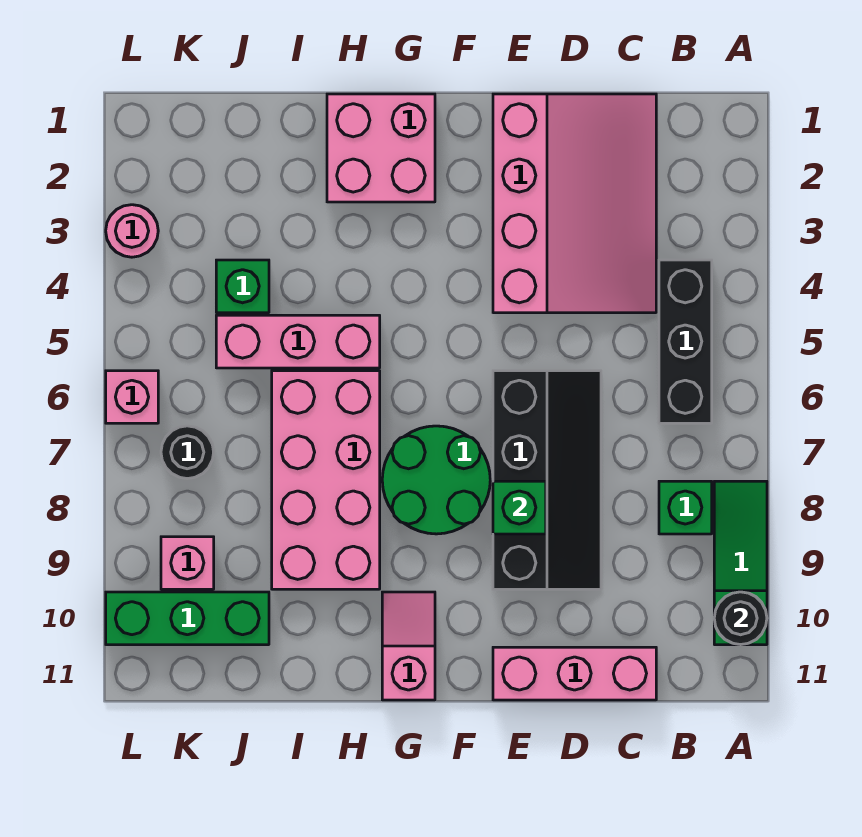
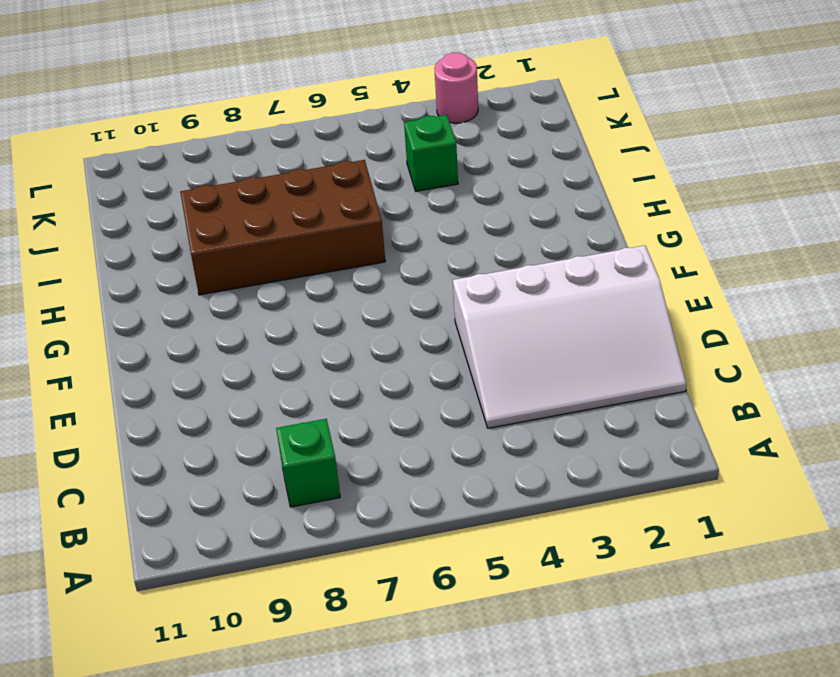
white 3x4 slope [453,245,686,428] -> pink 3x4 slope [493,94,656,313]
brown 2x4 brick [180,160,385,295] -> pink 2x4 brick [272,371,380,589]
none -> green 1x3 slope [714,481,767,645]
none -> black 1x3 brick [659,260,712,423]
none -> pink 1x3 brick [493,647,656,700]

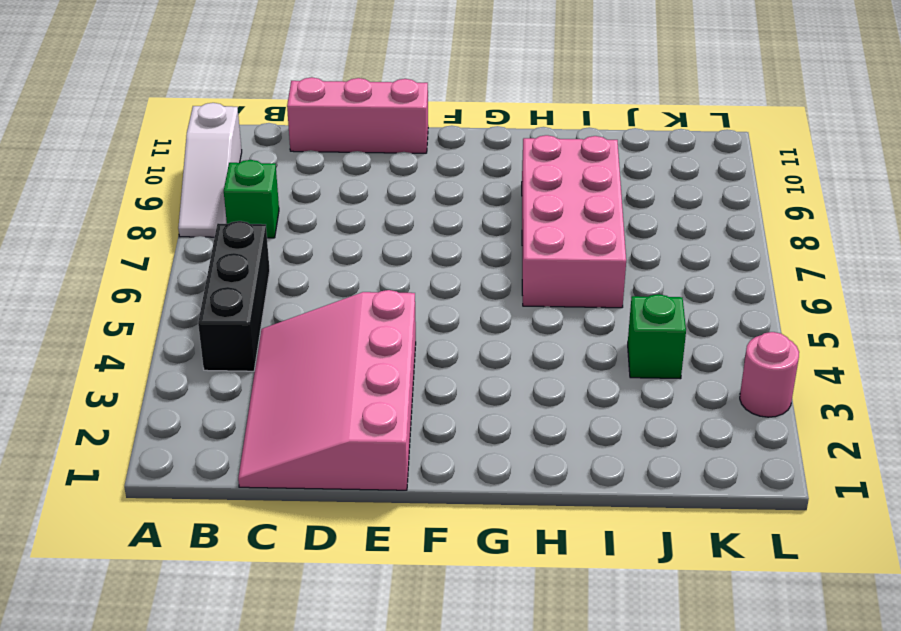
white 1x3 slope [178,103,242,237] -> green 1x3 slope [714,481,767,645]
none -> black 2x4 slope [493,371,601,589]
none -> green 2x2 round brick [382,426,490,534]
none -> pink 2x2 brick [327,94,435,202]

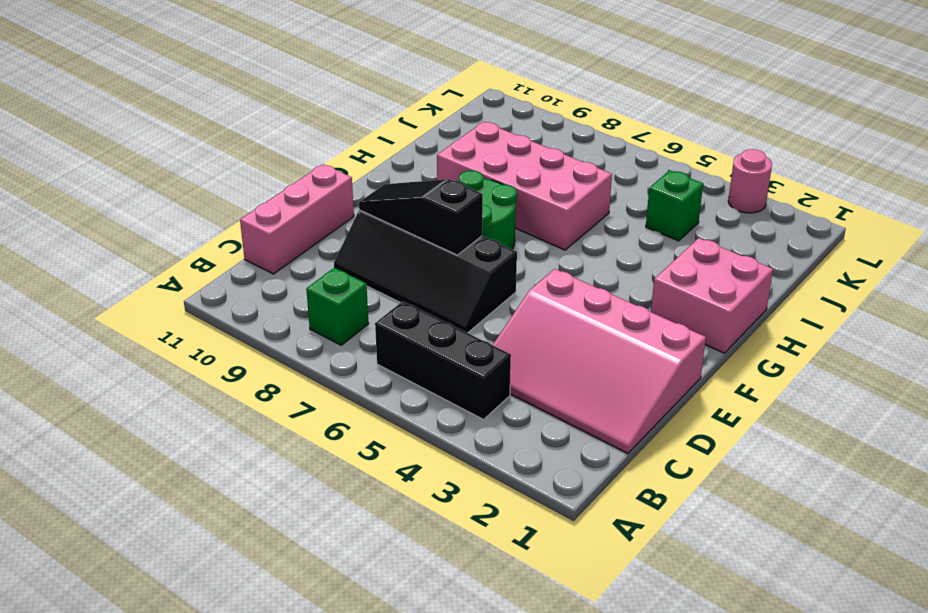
black 1x3 slope [359,179,483,255] -> green 1x1 brick [493,481,546,534]
none -> green 1x3 slope [714,481,767,645]
none -> pink 1x2 slope [382,592,435,700]
none -> pink 1x3 brick [216,315,380,368]

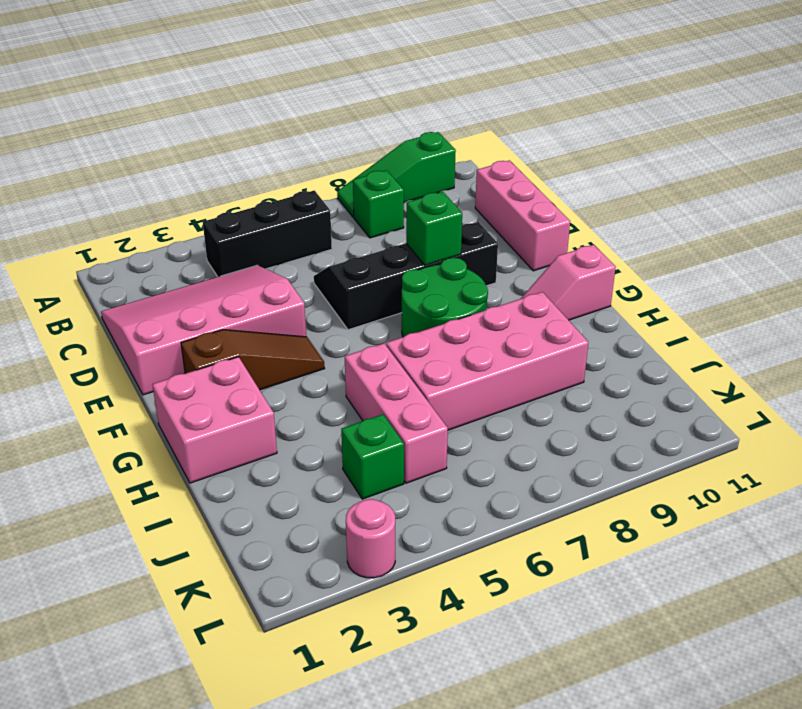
brown 1x3 slope [181,330,325,390] -> none
none -> green 1x3 brick [106,592,269,645]
none -> black 1x1 round brick [161,426,214,479]
none -> pink 1x1 brick [161,537,214,589]

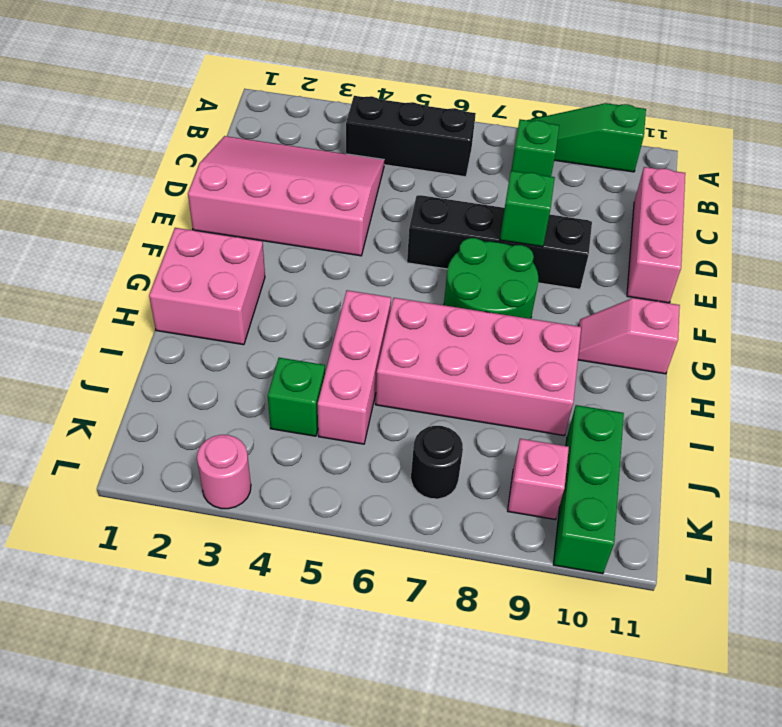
none -> pink 1x1 brick [106,371,158,423]
none -> black 1x1 round brick [714,592,767,645]

